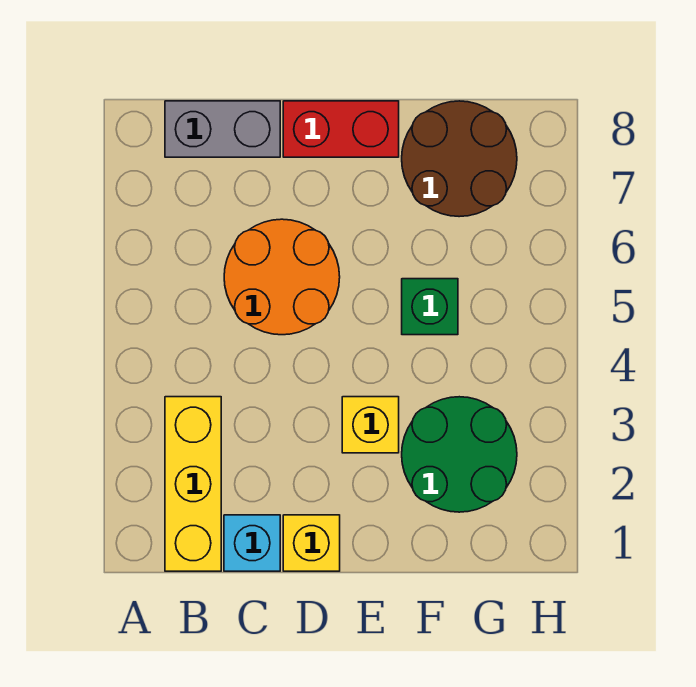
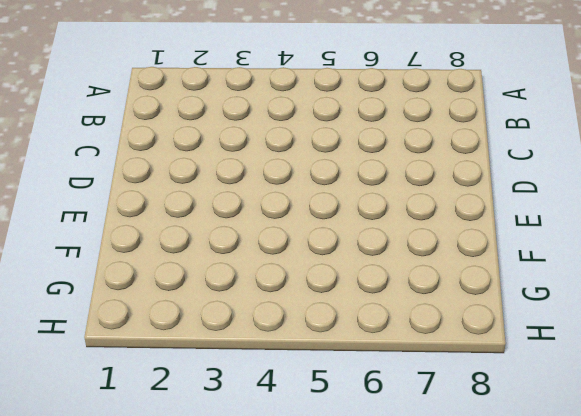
none -> yellow 1x3 brick [165,397,221,571]
none -> grey 1x2 brick [165,101,280,157]

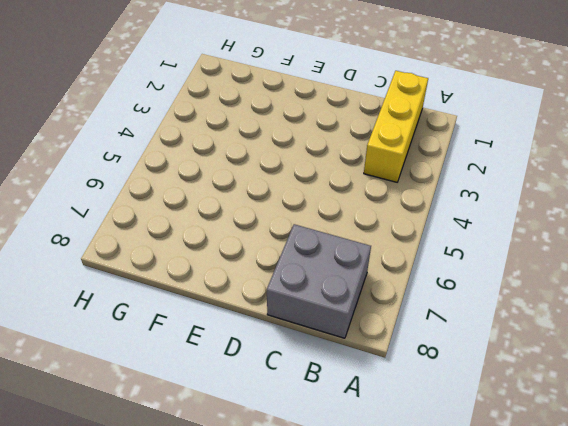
grey 2x2 brick [267,224,371,338] -> grey 1x2 brick [165,101,280,157]
none -> cyan 1x1 brick [224,515,280,571]
none -> orange 2x2 round brick [224,219,340,335]

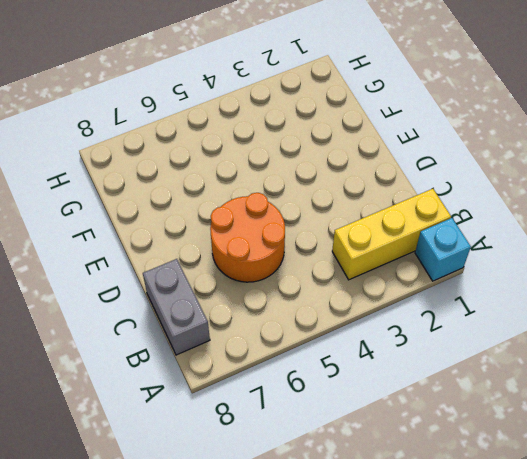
cyan 1x1 brick [415,218,471,281] -> cyan 1x1 brick moved to [224,515,280,571]
none -> yellow 1x1 brick [283,515,340,571]
none -> red 1x2 brick [283,101,399,157]

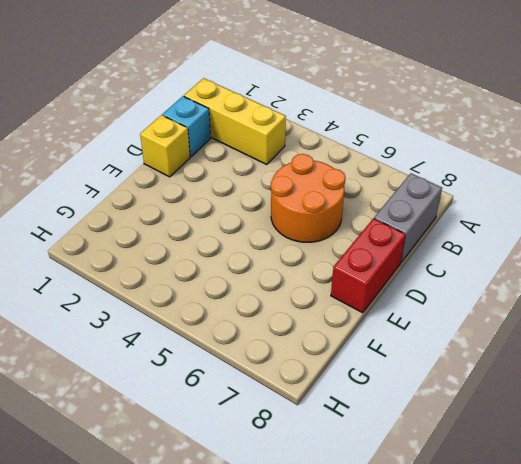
none -> yellow 1x1 brick [342,397,399,453]
none -> green 2x2 round brick [402,397,517,512]

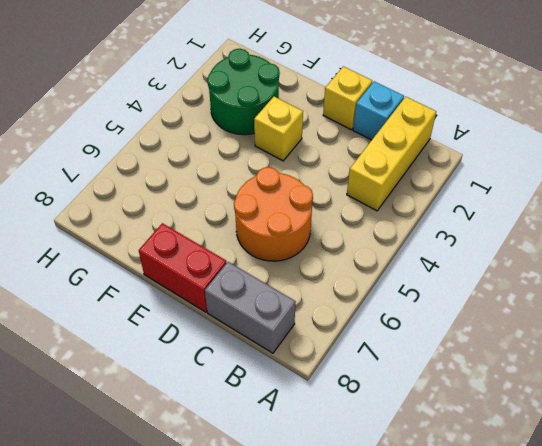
none -> green 1x1 brick [402,279,458,335]
none -> brown 2x2 round brick [402,101,517,217]

